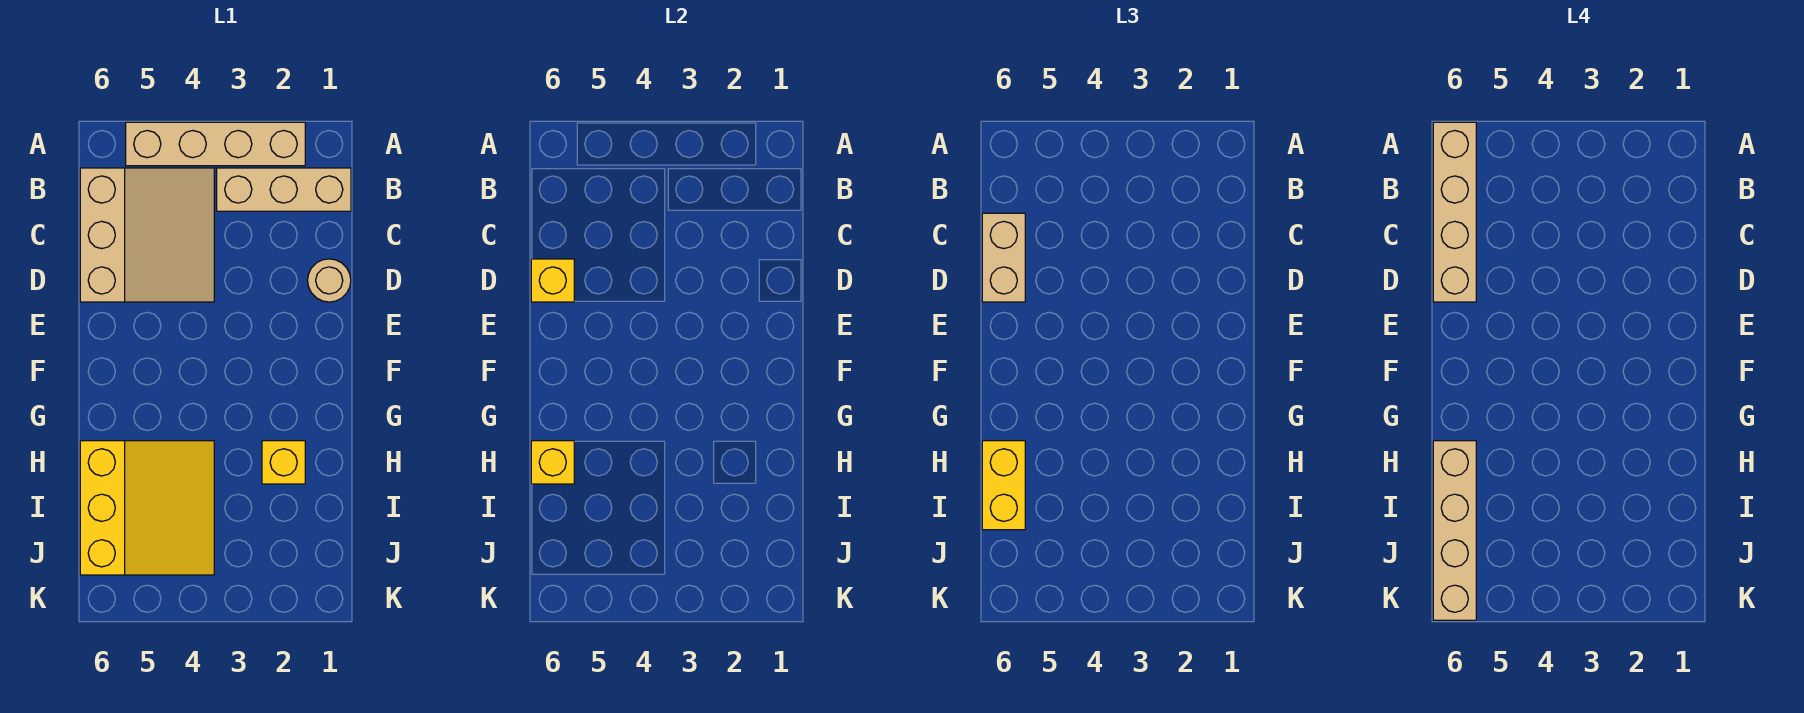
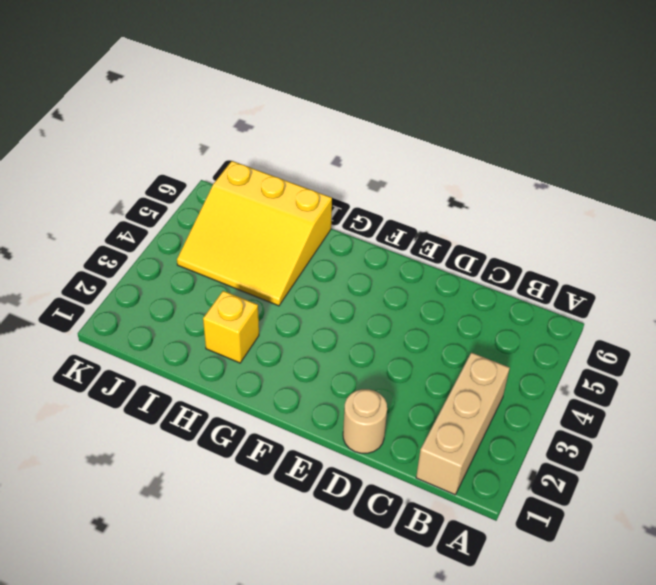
none -> tan 1x4 brick [126,122,305,166]
none -> tan 3x3 slope [80,168,214,302]
none -> yellow 1x1 brick [531,259,574,302]

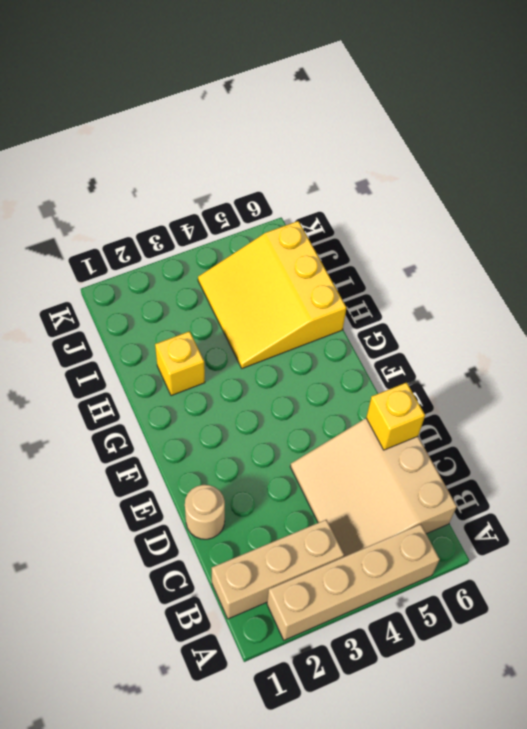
none -> yellow 1x1 brick [531,441,574,484]
none -> tan 1x2 brick [982,213,1025,302]
none -> yellow 1x2 brick [982,441,1025,530]

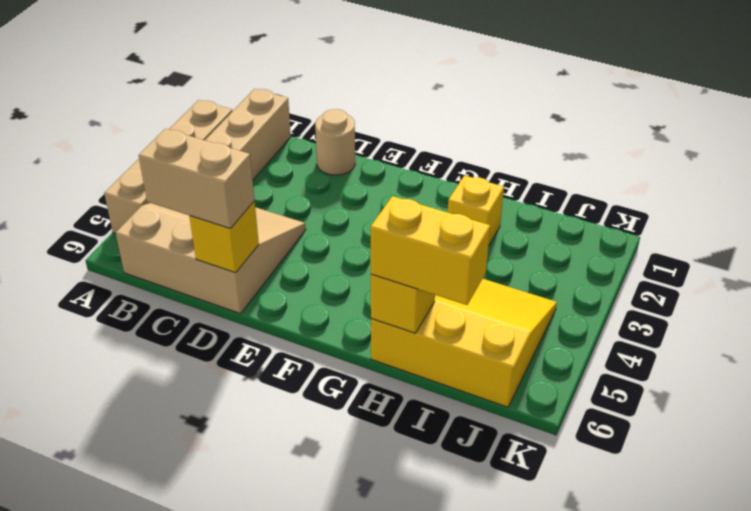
none -> tan 1x4 brick [1433,122,1476,302]
none -> tan 1x4 brick [1433,441,1476,620]

